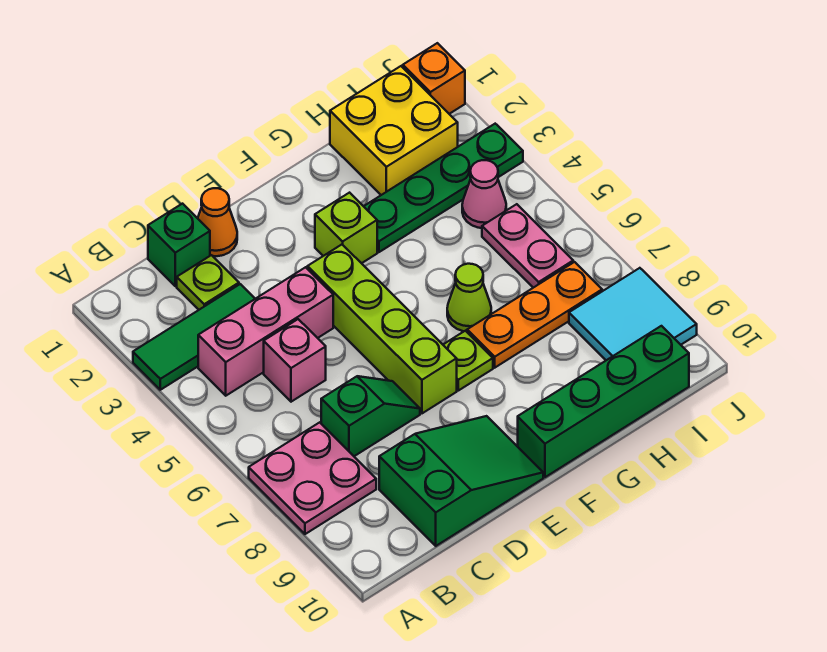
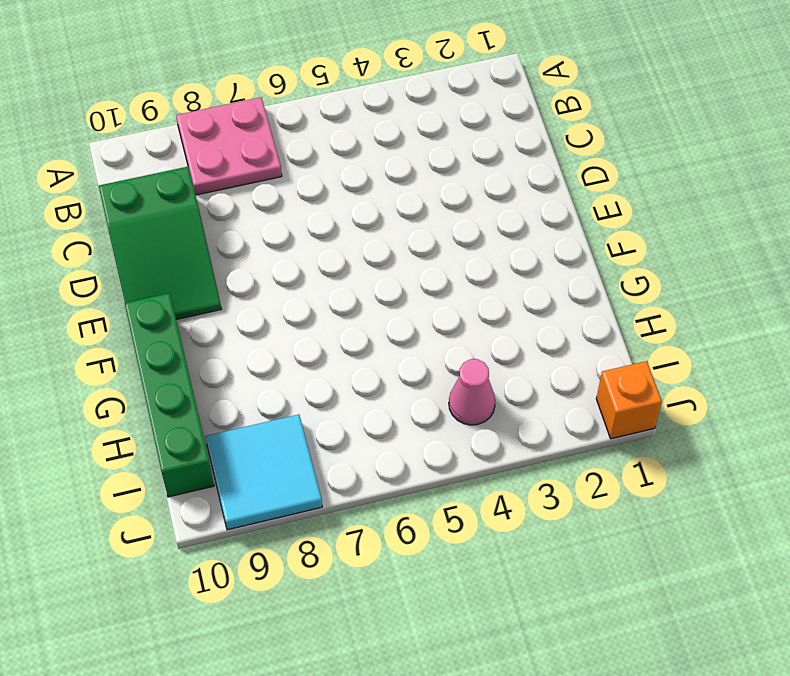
none -> green 1x3 tile [133,284,255,390]
none -> pink 1x3 brick [198,267,333,396]
none -> green 1x1 brick [148,204,210,286]

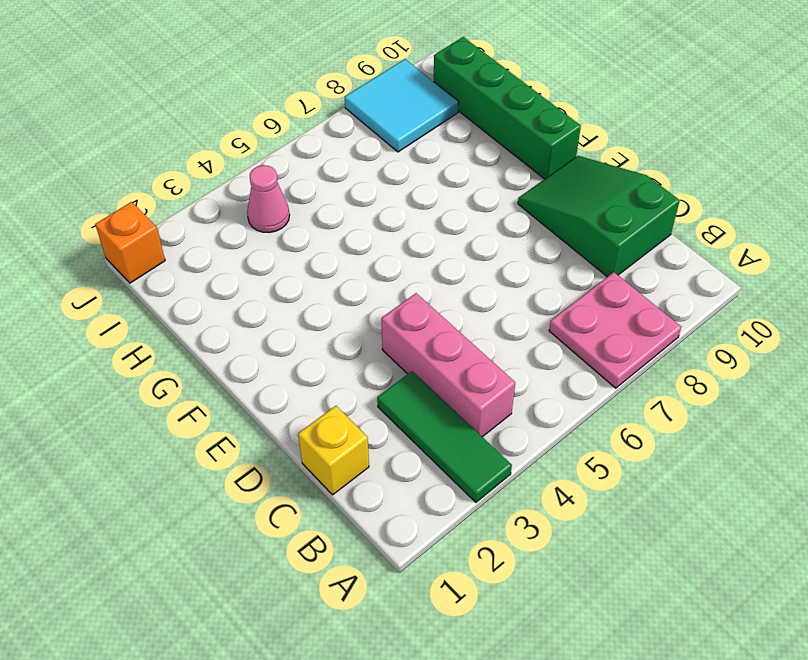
yellow 1x1 brick [298,406,369,495] -> green 1x1 brick [148,204,210,286]
none -> lime 1x1 plate [177,255,239,310]
none -> pink 1x1 brick [264,319,326,402]
none -> green 1x2 slope [321,376,420,456]

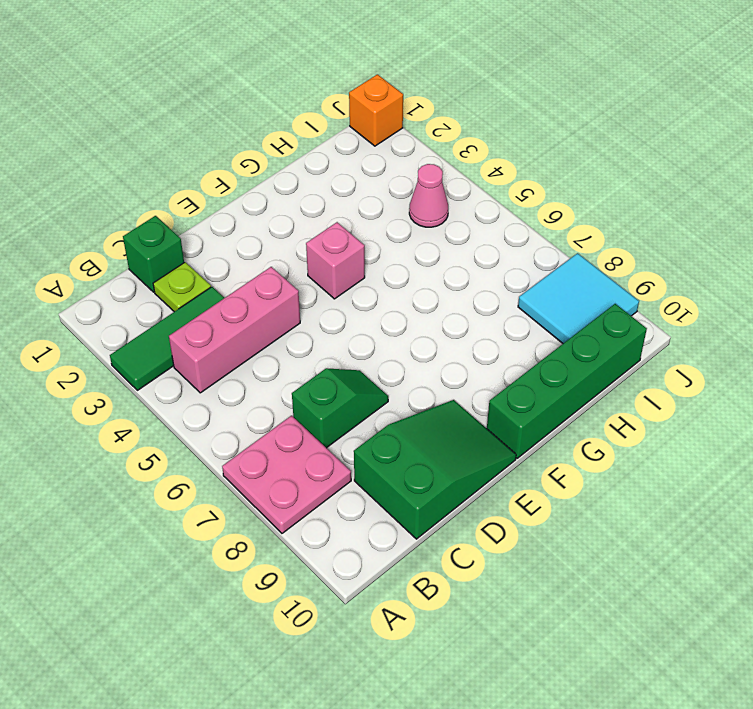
pink 1x1 brick [306,222,365,299] -> pink 1x1 brick moved to [264,319,326,402]
none -> orange 1x1 cone [198,188,237,256]
none -> lime 1x4 brick [307,245,457,413]
none -> lime 1x1 brick [315,193,377,263]

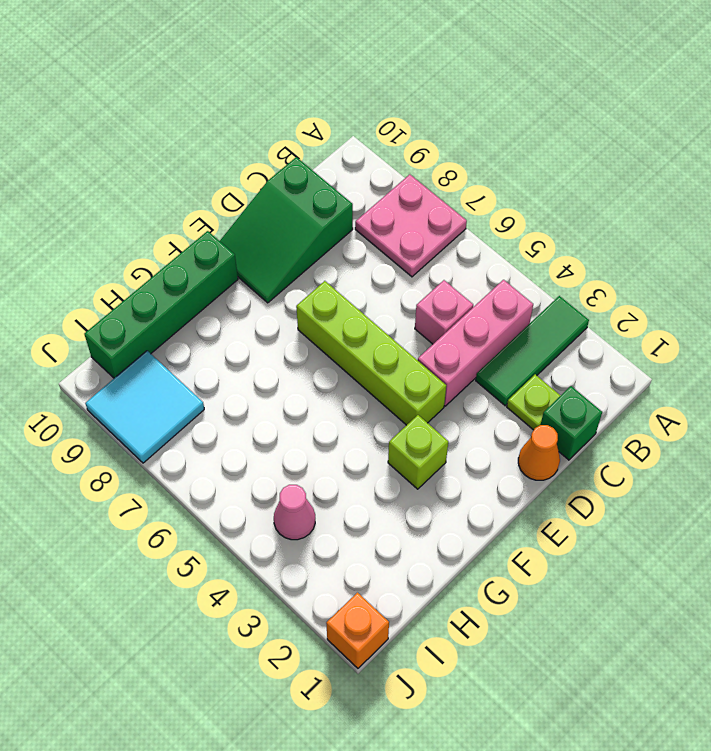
none -> green 1x2 slope [321,376,420,456]
none -> lime 1x1 plate [443,331,493,391]
none -> green 1x4 plate [364,124,523,252]

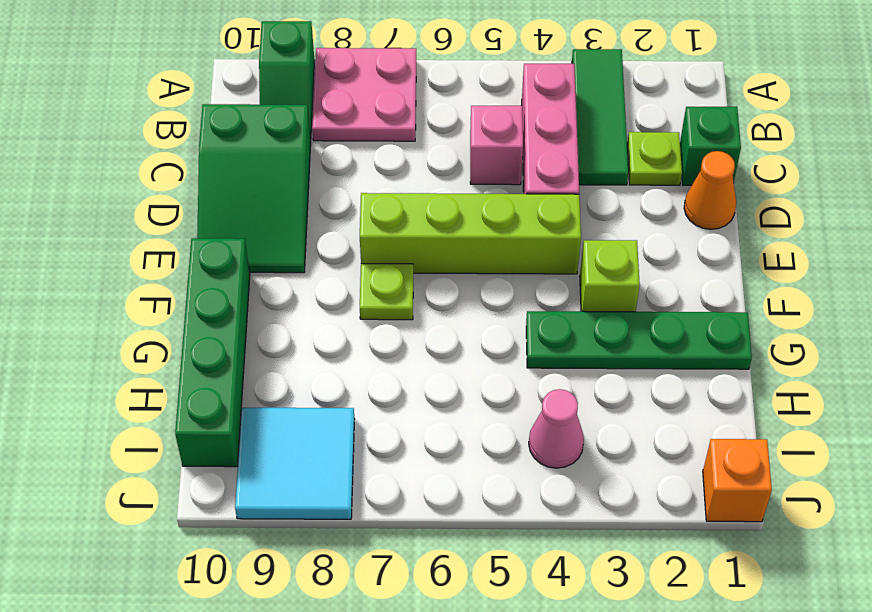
green 1x2 slope [259,21,315,140] -> green 1x2 slope moved to [321,376,420,456]
green 1x4 plate [526,311,752,369] -> green 1x4 plate turned to [364,124,523,252]
none -> lime 1x1 cone [447,264,491,332]
none -> orange 1x3 plate [467,262,602,368]
none -> yellow 2x2 brick [330,66,458,195]

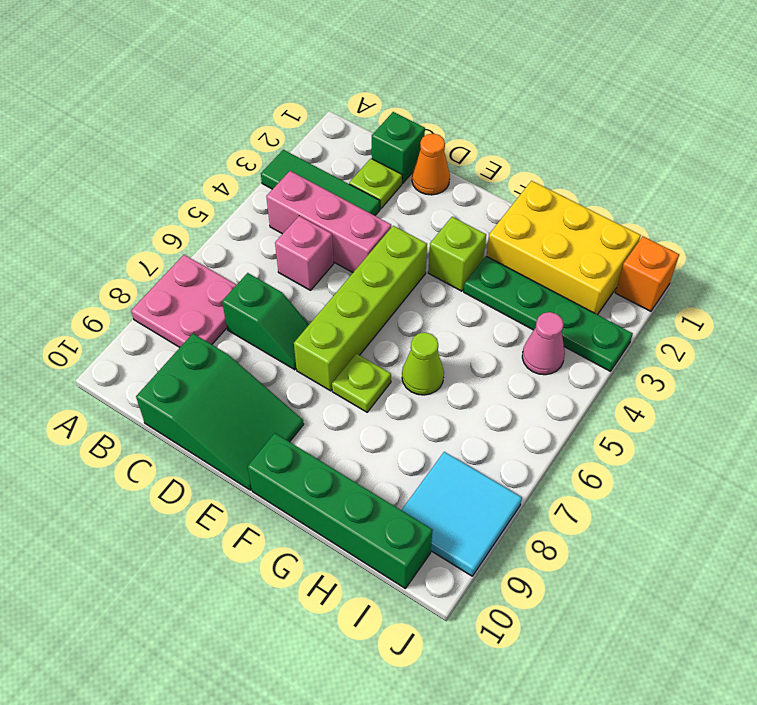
yellow 2x3 brick [487,181,641,315] -> yellow 2x2 brick [330,66,458,195]
none -> orange 1x3 plate [467,262,602,368]
none -> pink 1x2 plate [482,204,573,288]

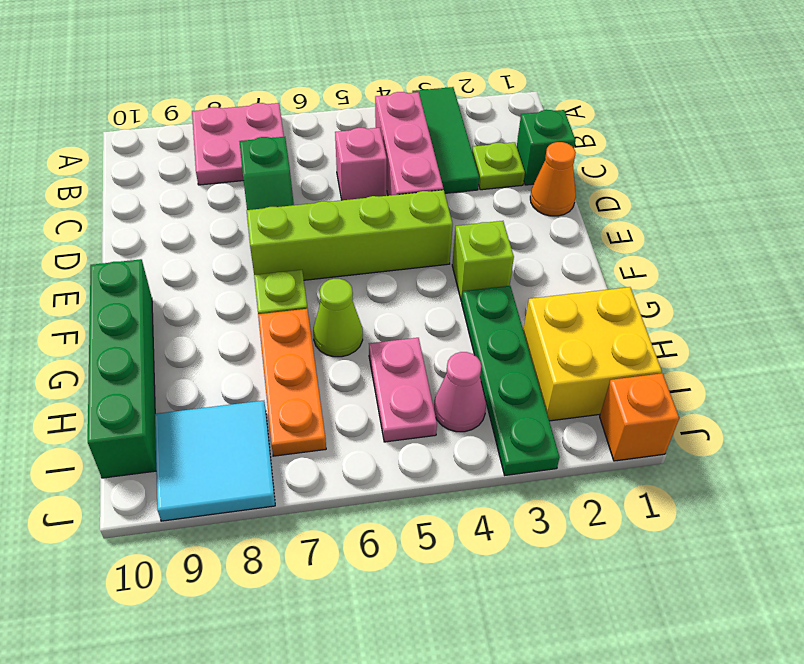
pink 1x2 plate [369,338,437,442] -> pink 1x2 plate turned to [482,204,573,288]
none -> green 2x3 slope [379,416,543,546]

